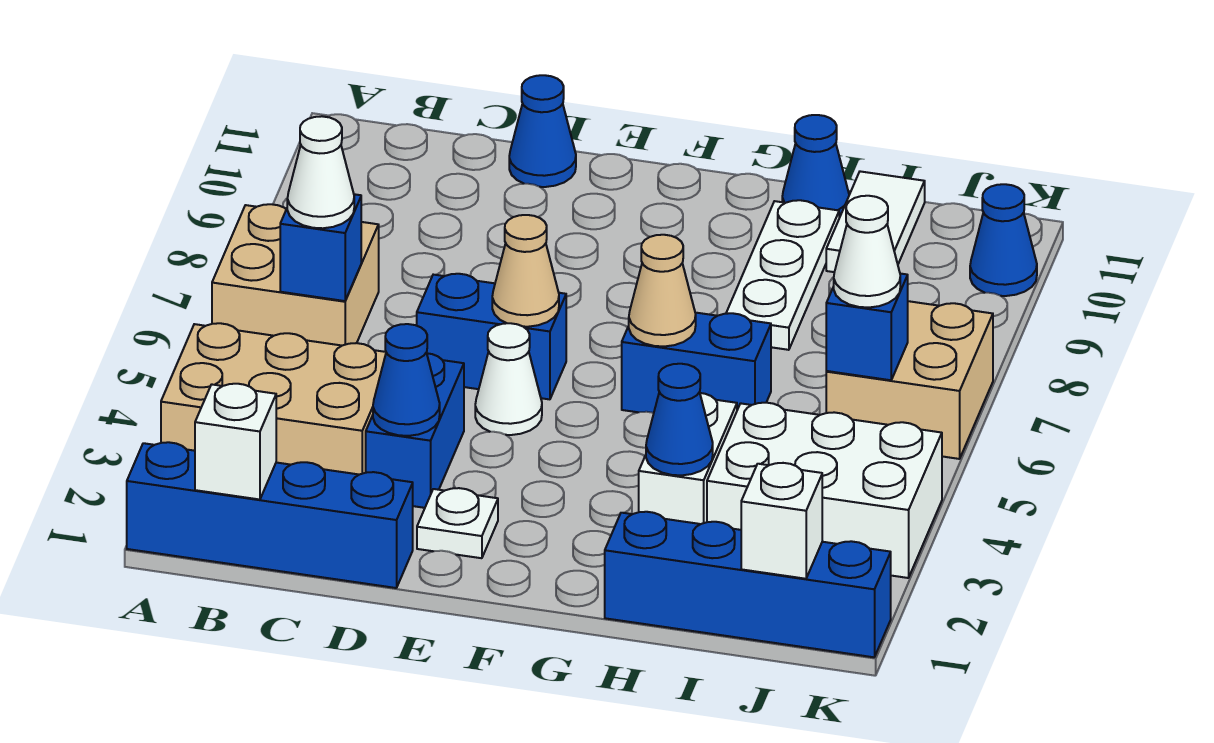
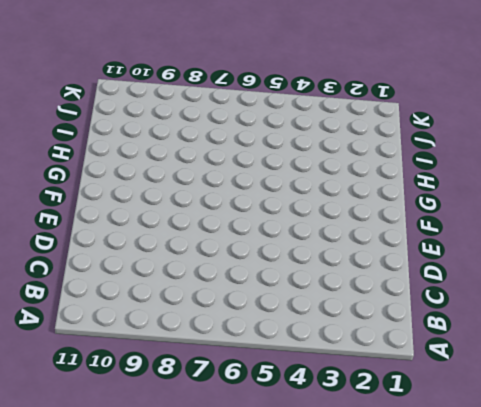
none -> blue 1x4 brick [127,442,413,588]
none -> tan 2x3 brick [161,323,386,475]
none -> tan 2x2 brick [212,204,379,346]

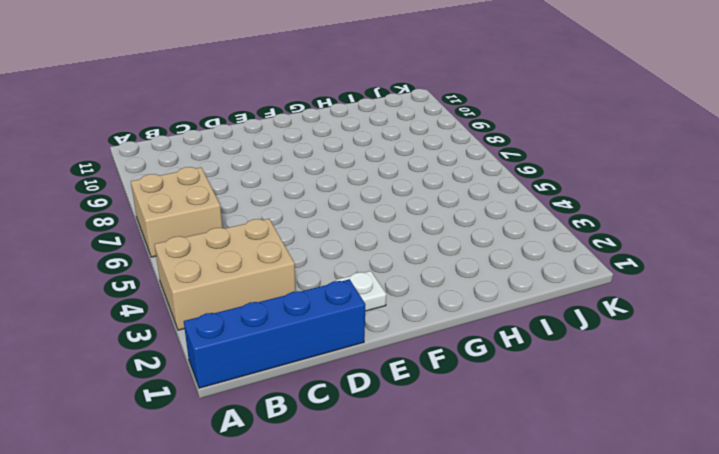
none -> blue 1x2 brick [366,353,464,508]
none -> blue 1x2 brick [417,274,566,399]
none -> blue 1x1 cone [509,75,576,187]

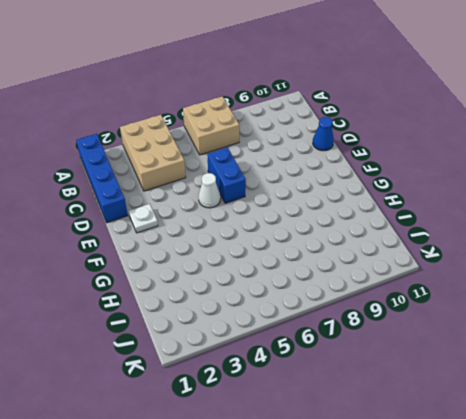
none -> blue 1x2 brick [366,353,464,508]
none -> blue 1x2 brick [622,313,771,413]
none -> blue 1x4 brick [605,512,891,657]

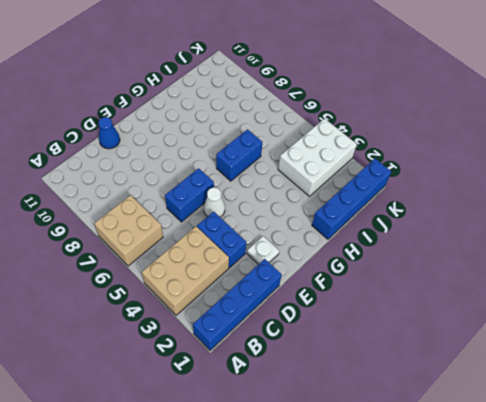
none -> white 1x2 brick [639,393,737,524]
none -> white 1x3 plate [726,200,839,350]
none -> blue 1x1 cone [782,115,849,218]

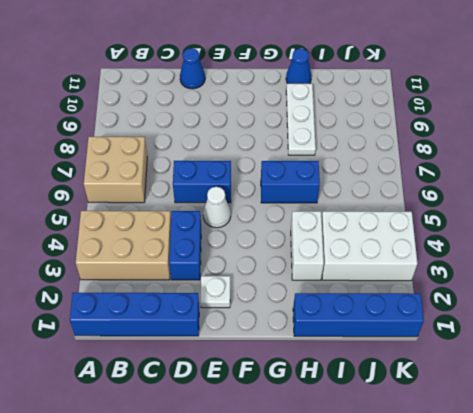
none -> white 1x2 tile [826,171,925,272]
none -> tan 2x2 brick [826,301,993,459]
none -> blue 1x1 cone [970,184,1037,296]

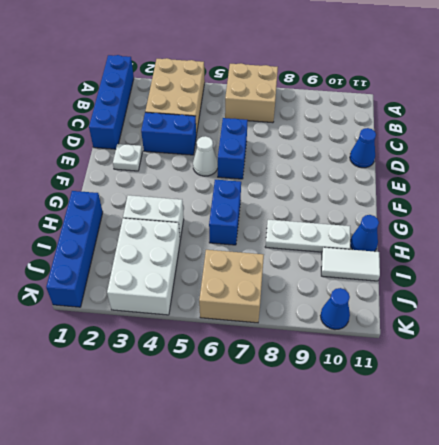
none -> white 1x1 brick [195,384,276,500]
none -> blue 1x1 brick [280,194,361,301]
none -> blue 1x1 cone [373,324,440,436]

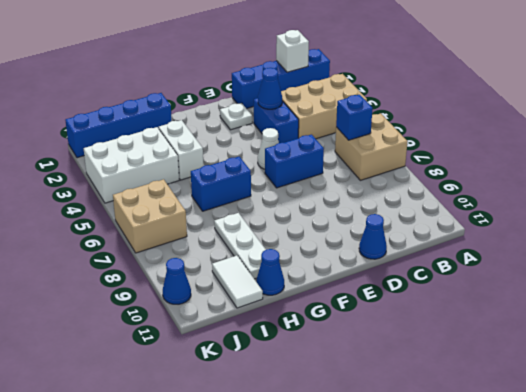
none -> tan 1x1 cone [492,215,559,327]
none -> tan 1x1 cone [629,235,696,346]
none -> blue 1x1 cone [646,364,713,475]

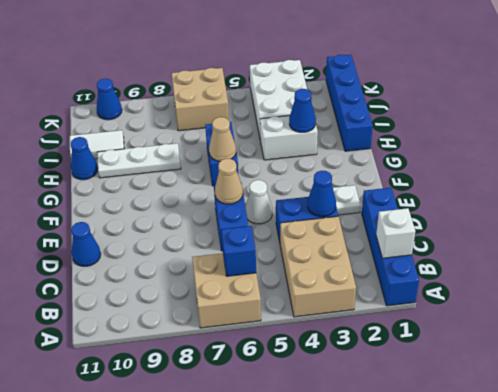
none -> white 1x1 brick [741,463,822,579]
none -> blue 1x1 brick [826,274,908,380]
none -> white 1x1 cone [287,116,354,228]

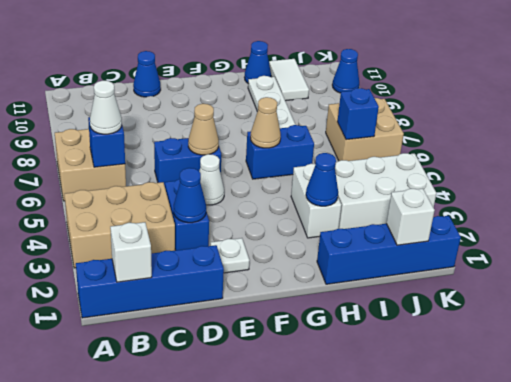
none -> white 1x1 cone [834,196,900,307]

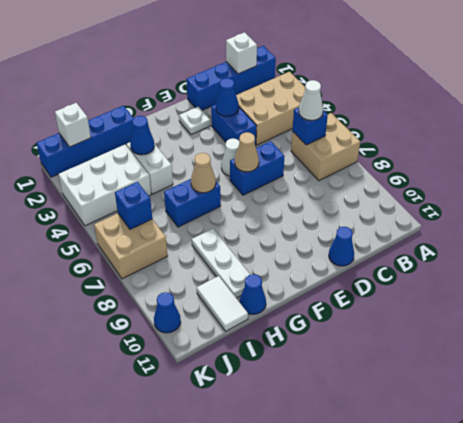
none -> white 1x1 cone [834,196,900,307]

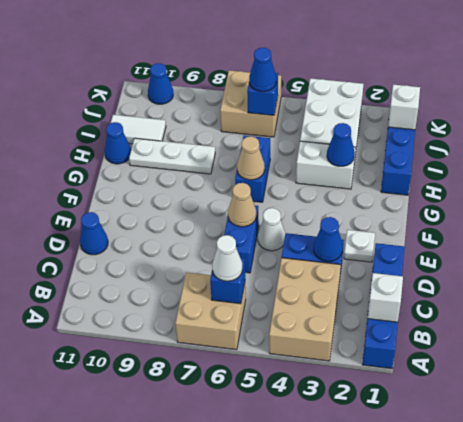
blue 1x1 cone [249,48,276,92] -> white 1x1 cone [834,196,900,307]

